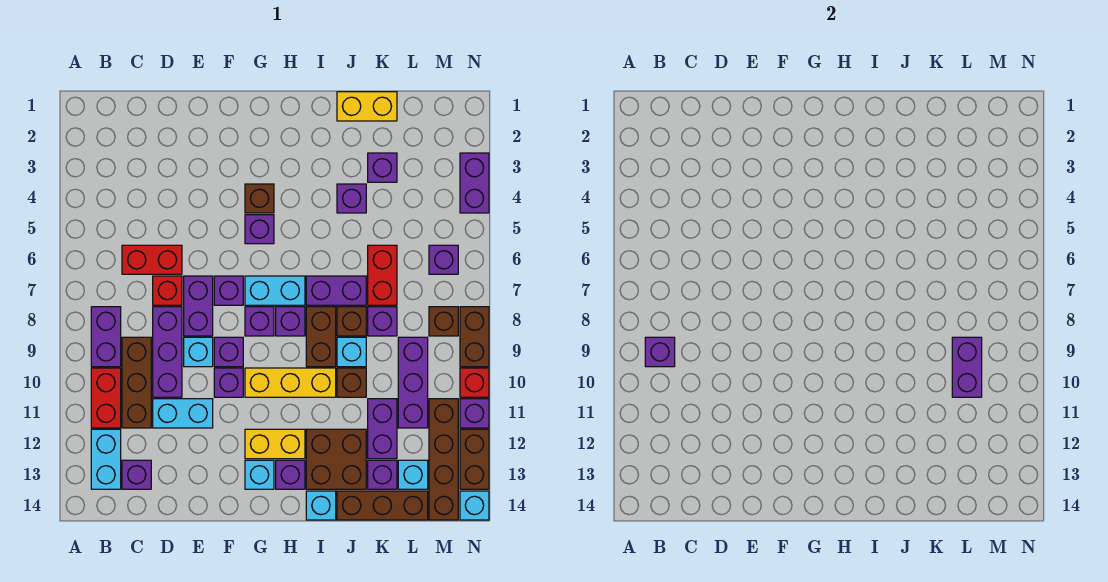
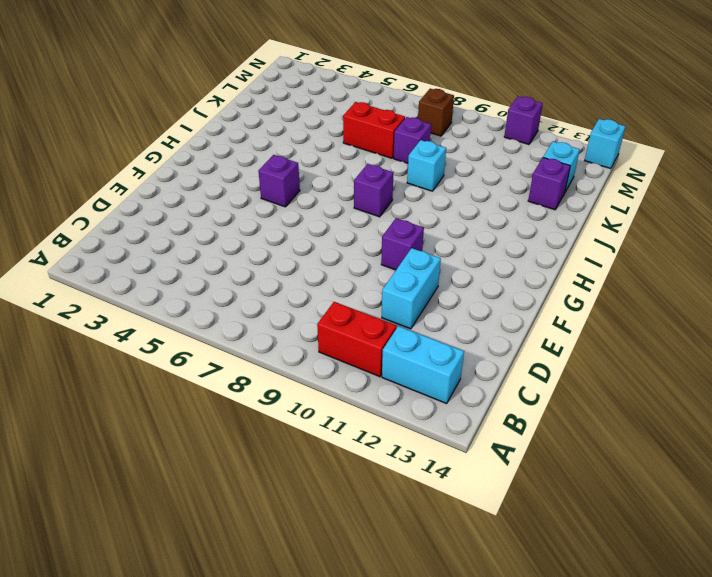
none -> purple 1x2 brick [91,307,121,367]
none -> red 1x2 brick [122,245,182,274]
none -> brown 1x3 brick [122,337,151,428]
none -> purple 1x1 brick [122,460,151,489]

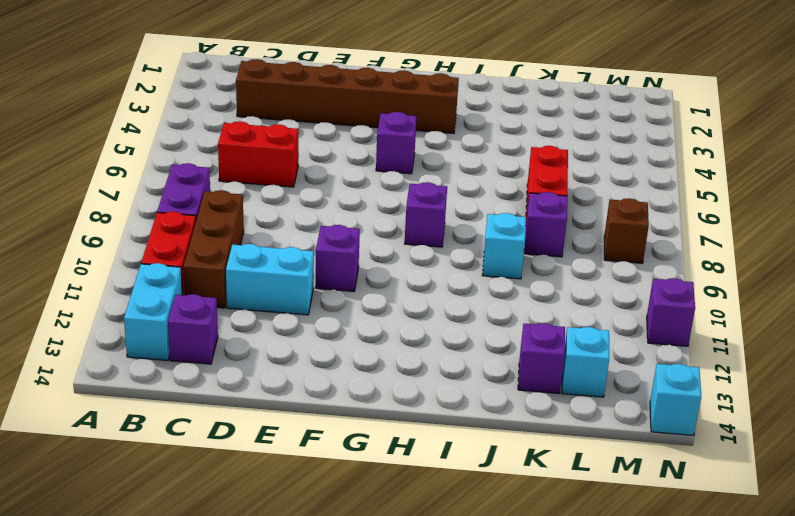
brown 1x6 brick [236,59,459,133] -> none
none -> red 1x1 brick [153,276,182,305]
none -> purple 1x3 brick [153,307,182,397]
none -> purple 1x2 brick [184,276,213,336]
none -> cyan 1x1 brick [184,337,213,367]

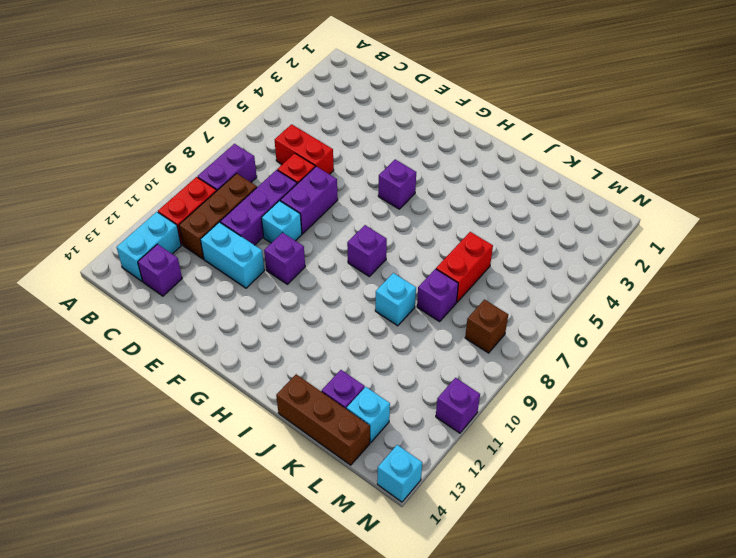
none -> purple 1x1 brick [214,276,243,305]
none -> purple 1x1 brick [214,337,243,367]
none -> brown 1x1 brick [245,184,274,213]
none -> cyan 1x2 brick [245,276,305,305]

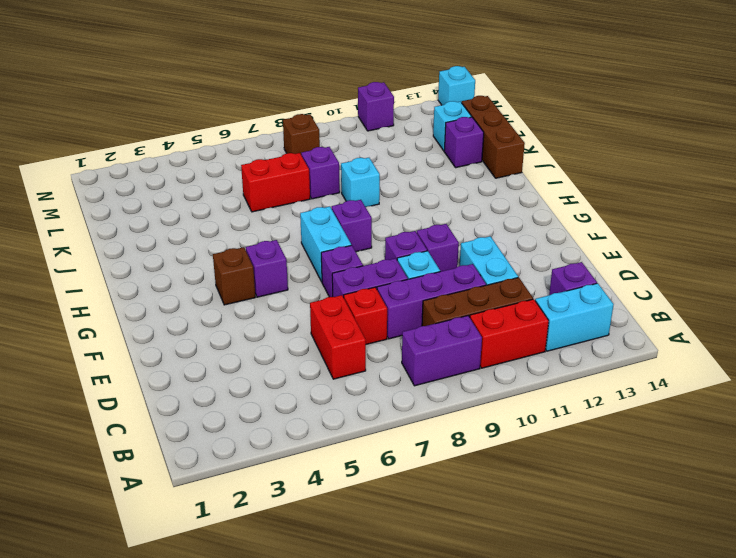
none -> purple 1x1 brick [245,307,274,336]
none -> yellow 1x3 brick [245,368,336,397]
none -> yellow 1x2 brick [245,429,305,459]
none -> cyan 1x1 brick [245,460,274,489]

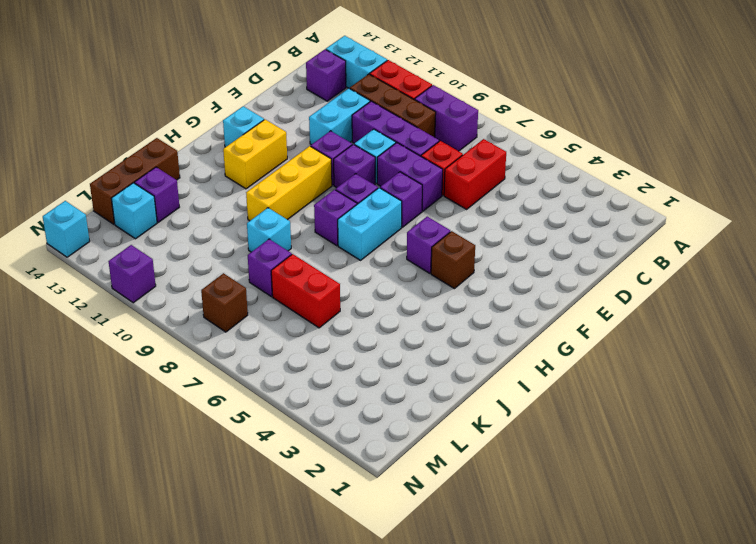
none -> purple 1x1 brick [276,460,305,489]
none -> purple 1x2 brick [306,276,366,305]
none -> brown 1x2 brick [306,307,336,367]
none -> brown 2x2 brick [306,429,366,489]

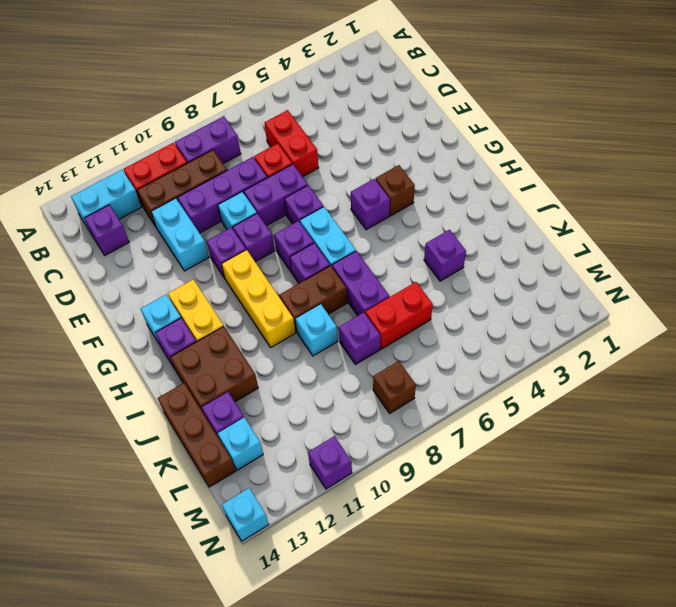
none -> cyan 1x1 brick [306,491,336,520]
none -> yellow 1x2 brick [337,92,397,121]
none -> brown 1x1 brick [337,307,366,336]
none -> brown 1x1 brick [337,368,366,397]

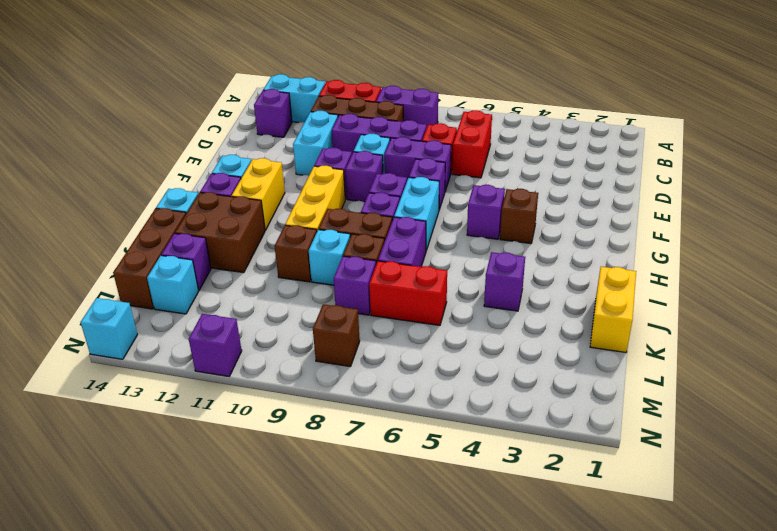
none -> purple 1x1 brick [368,153,397,182]
none -> purple 1x2 brick [368,399,397,459]
none -> purple 1x3 brick [398,337,428,428]
none -> purple 1x1 brick [429,245,458,274]

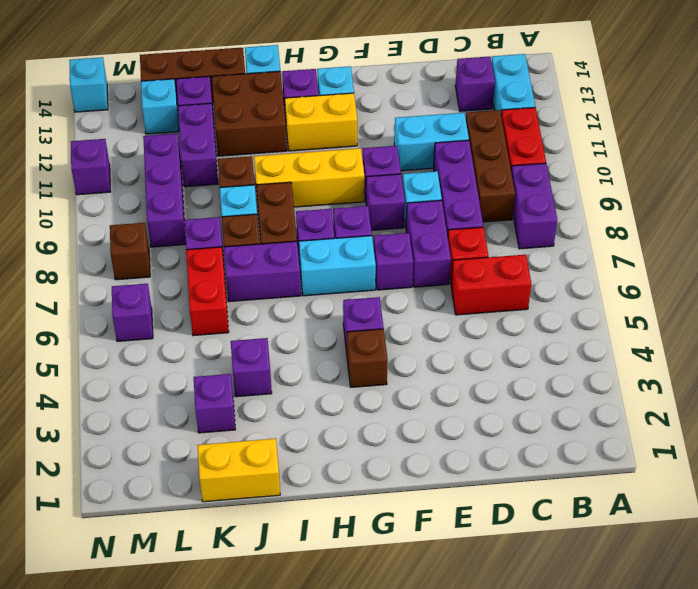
none -> brown 1x4 brick [429,399,458,520]
none -> purple 1x2 brick [460,153,489,213]
none -> brown 1x2 brick [460,307,489,367]
none -> red 1x1 brick [460,368,489,397]

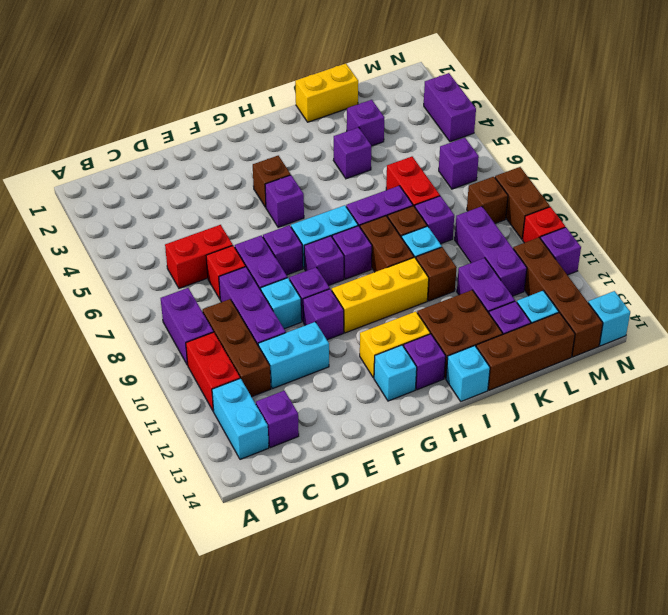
none -> brown 1x2 brick [460,429,489,489]
none -> purple 1x1 brick [645,337,675,367]
none -> purple 1x2 brick [952,337,982,397]

